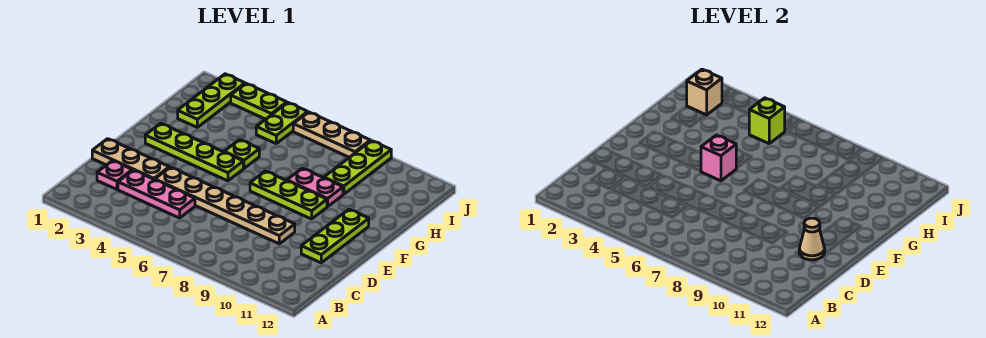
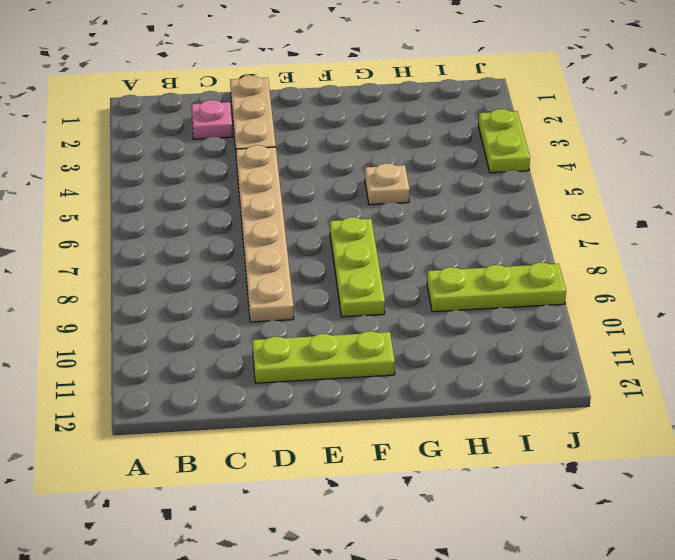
tan 1x1 plate [365,163,410,205] -> lime 1x1 plate [224,140,259,168]
none -> pink 1x3 plate [118,170,195,218]
none -> lime 1x4 plate [145,123,243,181]
none -> pink 1x2 plate [287,168,343,207]

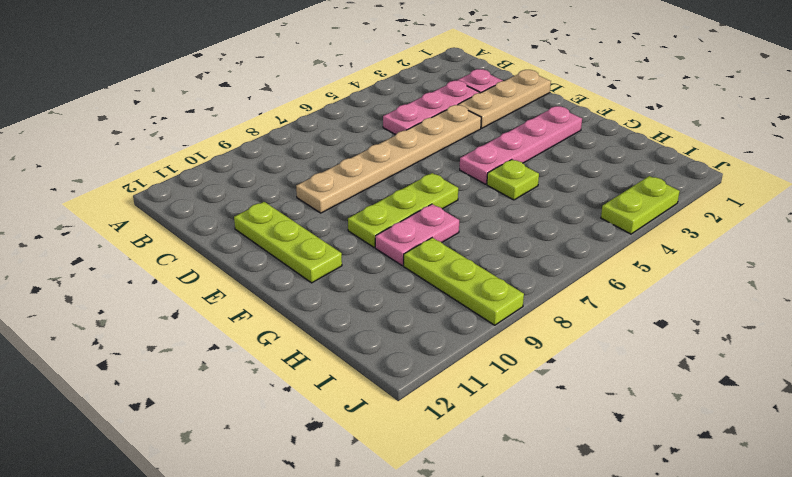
pink 1x4 plate [460,106,582,184] -> lime 1x4 plate [145,123,243,181]
none -> lime 1x3 plate [178,74,245,127]
none -> lime 1x2 plate [256,103,308,144]
none -> tan 1x3 plate [293,112,370,157]

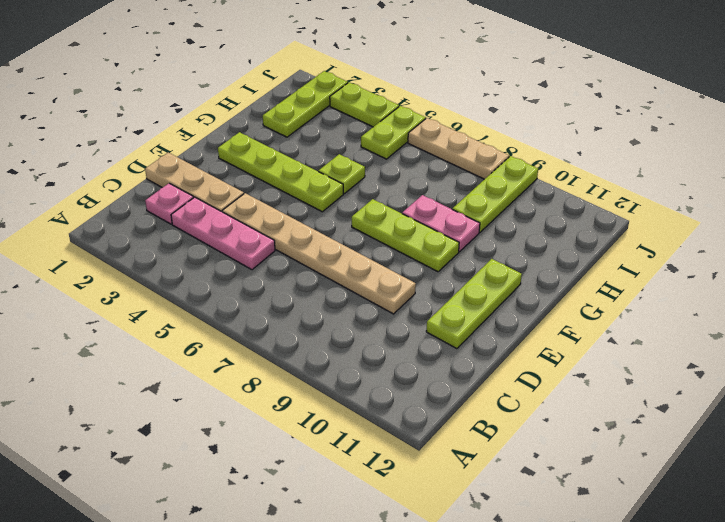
none -> tan 1x1 cone [799,218,825,260]
none -> pink 1x1 brick [701,135,736,181]
none -> tan 1x1 brick [687,69,722,115]

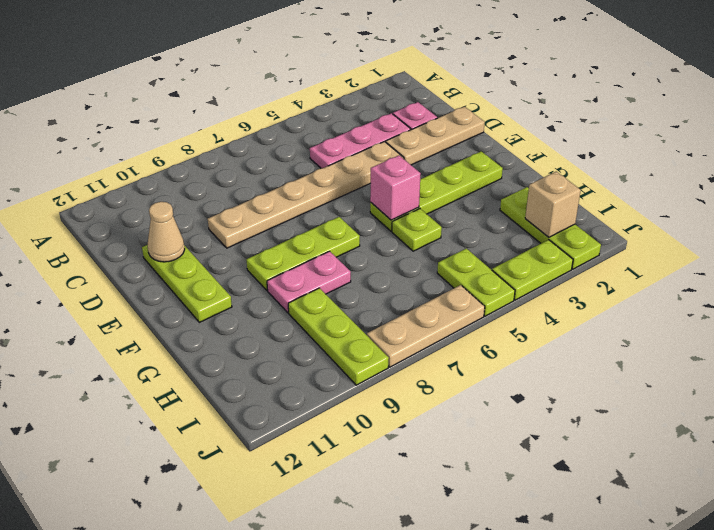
none -> lime 1x1 brick [749,98,785,144]

